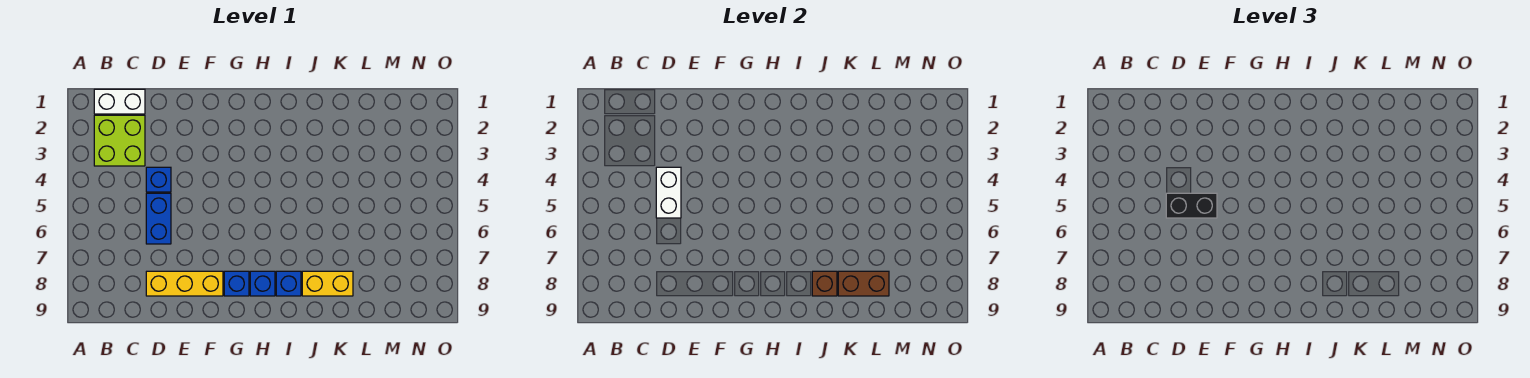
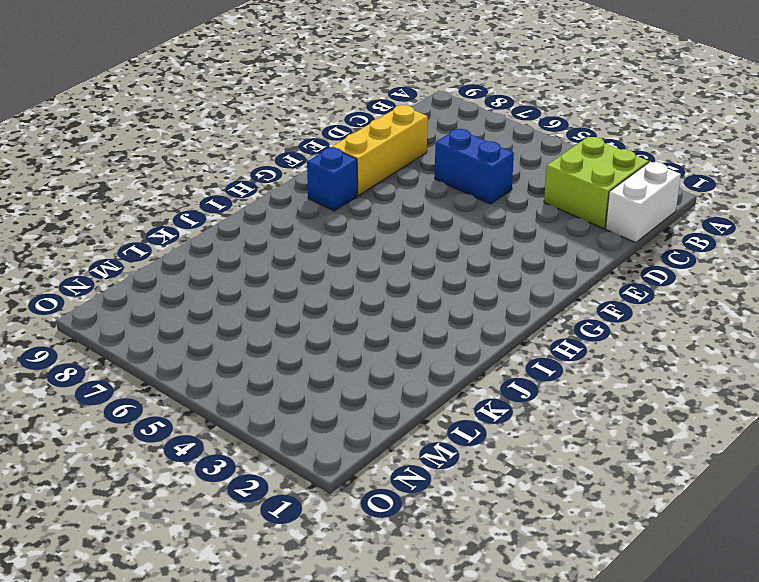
none -> blue 1x1 brick [146,167,171,192]
none -> blue 1x1 brick [250,271,275,296]
none -> blue 1x1 brick [276,271,301,296]

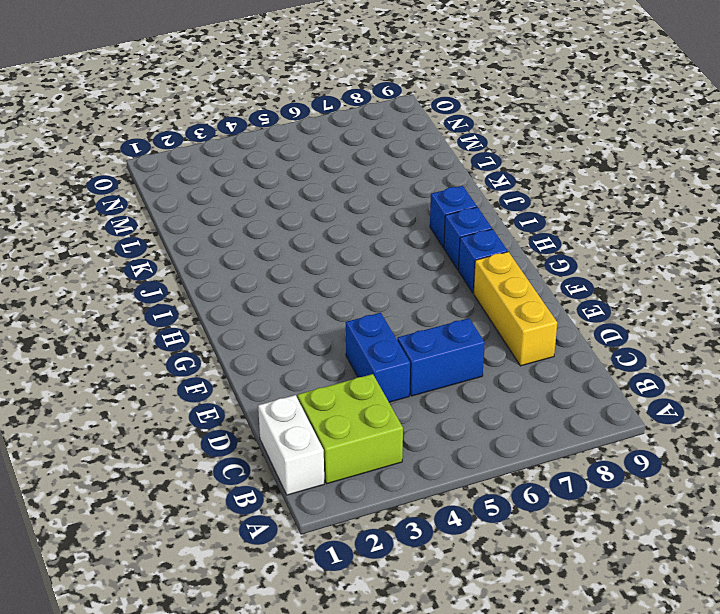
blue 1x2 brick [346,313,410,402] -> blue 1x1 brick [146,167,171,192]
none -> yellow 1x2 brick [302,271,353,296]
none -> white 1x2 brick [656,167,681,218]
none -> brown 1x1 brick [812,271,837,296]

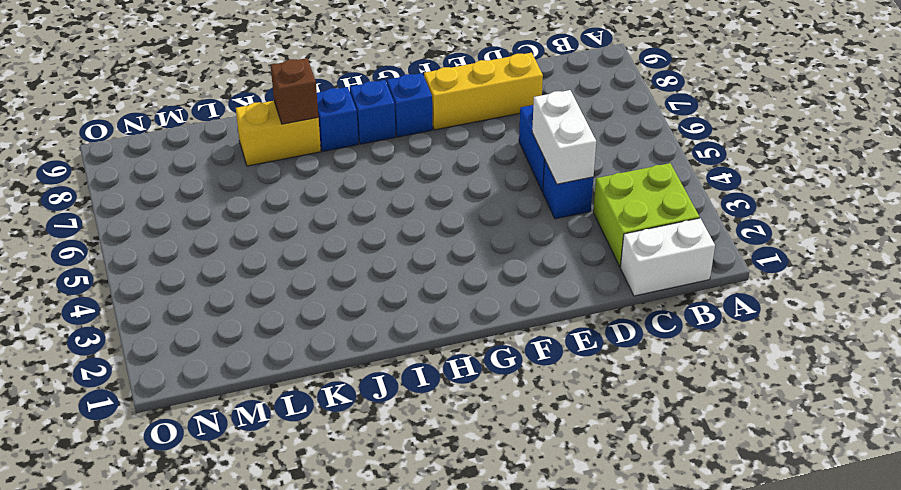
none -> brown 1x2 brick [838,271,889,296]
none -> black 1x2 brick [1166,193,1217,218]

